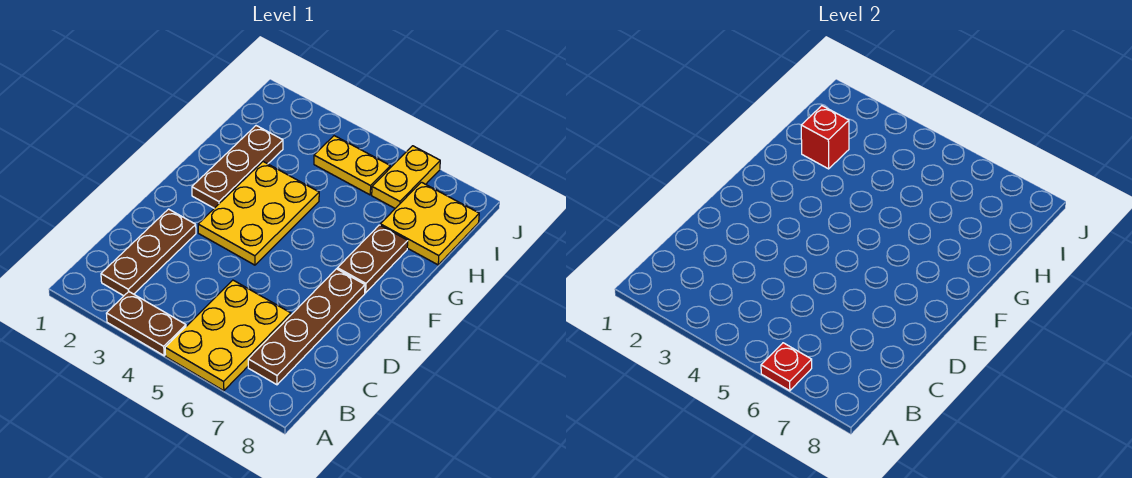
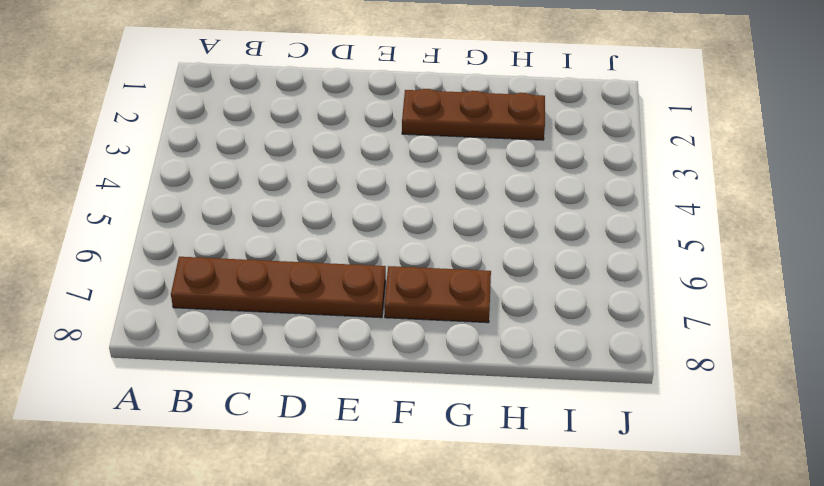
none -> brown 1x2 plate [106,292,186,356]
none -> yellow 2x3 plate [165,280,291,391]
none -> brown 1x3 plate [101,209,196,296]

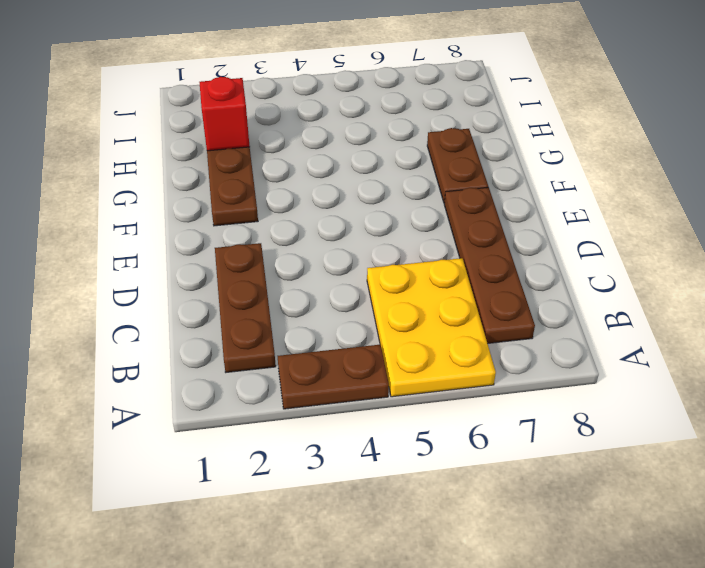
none -> yellow 2x3 plate [198,162,319,265]
none -> yellow 2x2 plate [380,182,479,265]
none -> yellow 1x2 plate [314,136,390,195]

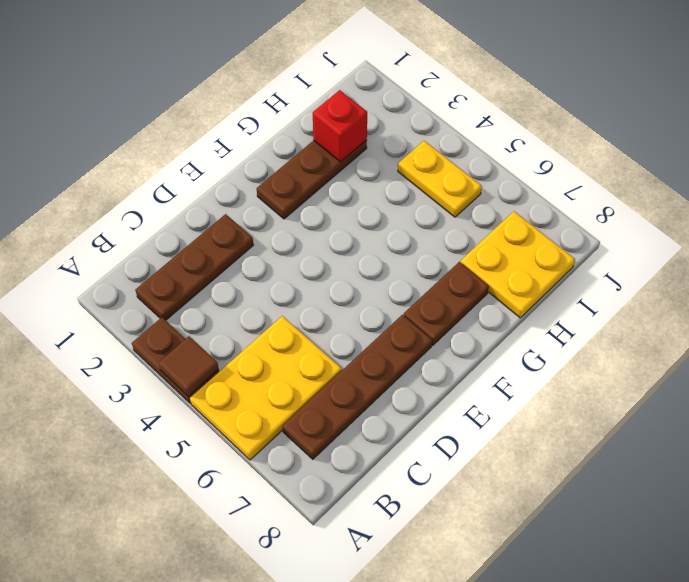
brown 1x1 tile [159,336,219,396] -> none
none -> yellow 2x3 plate [198,162,319,265]
none -> yellow 1x2 plate [372,146,440,208]
none -> red 1x1 plate [761,343,812,391]

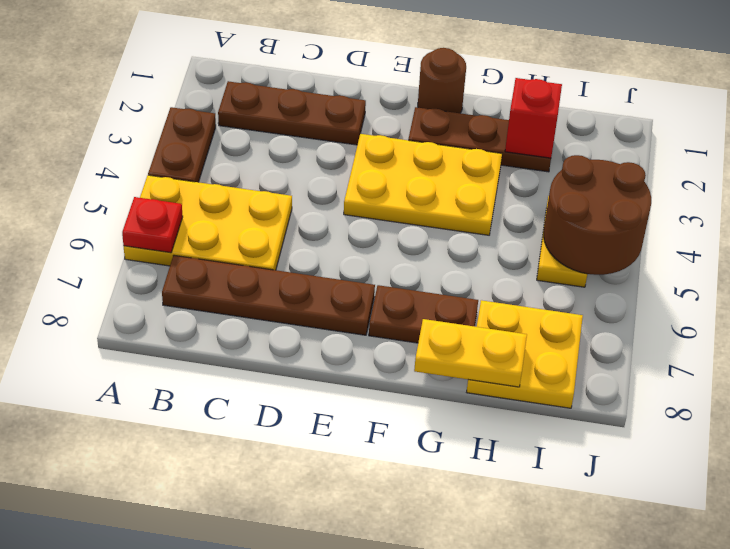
brown 1x1 round brick [418,48,466,113] -> none
yellow 1x2 plate [414,319,527,387] -> yellow 1x2 plate moved to [372,146,440,208]
brown 2x2 round brick [543,155,651,275] -> none

